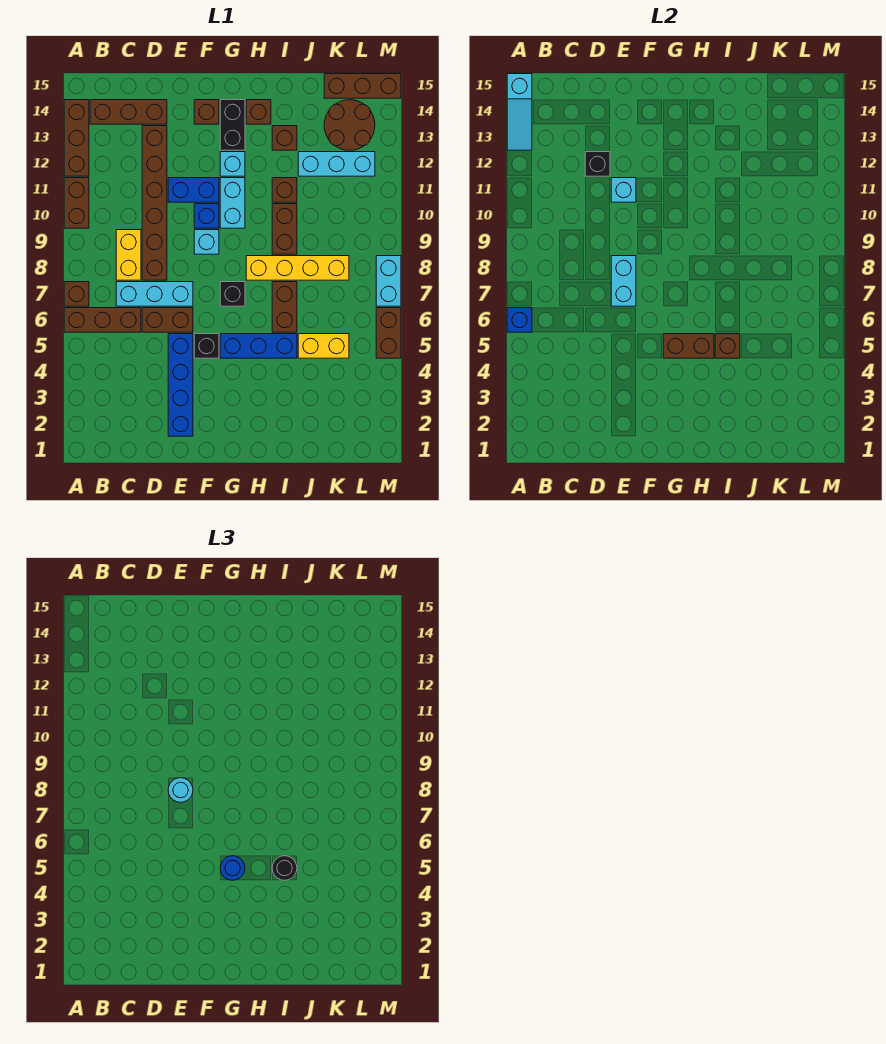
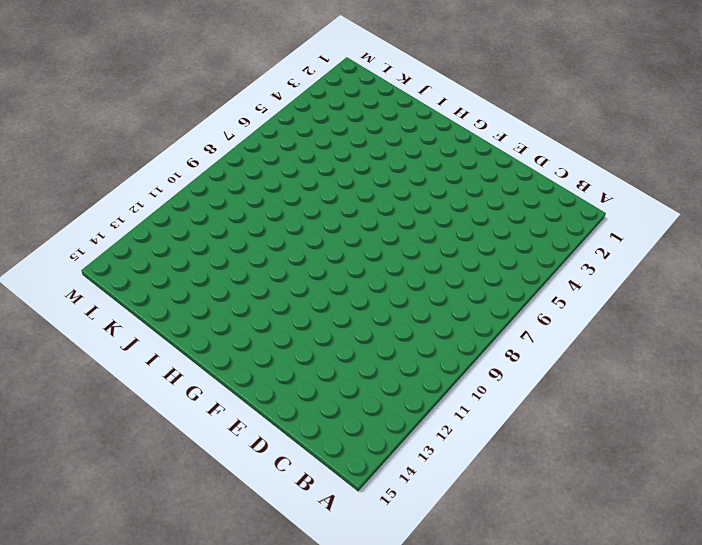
none -> brown 1x3 brick [64,308,141,332]
none -> brown 1x1 brick [64,282,89,306]
none -> brown 1x2 brick [64,178,89,228]
none -> brown 1x3 brick [64,100,89,176]

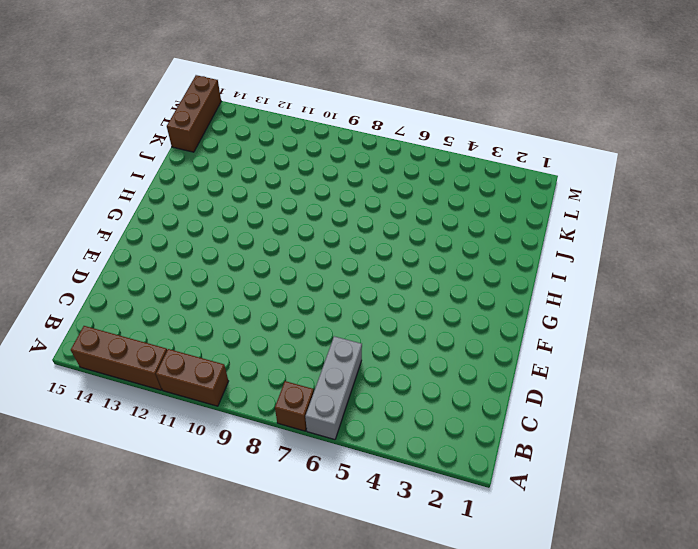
grey 1x3 brick [305,336,362,440] -> brown 1x3 brick [64,308,141,332]
none -> brown 1x3 brick [90,100,167,124]
none -> cyan 1x3 brick [116,282,193,306]
none -> yellow 1x2 brick [116,230,141,280]
none -> brown 1x2 brick [142,308,193,332]

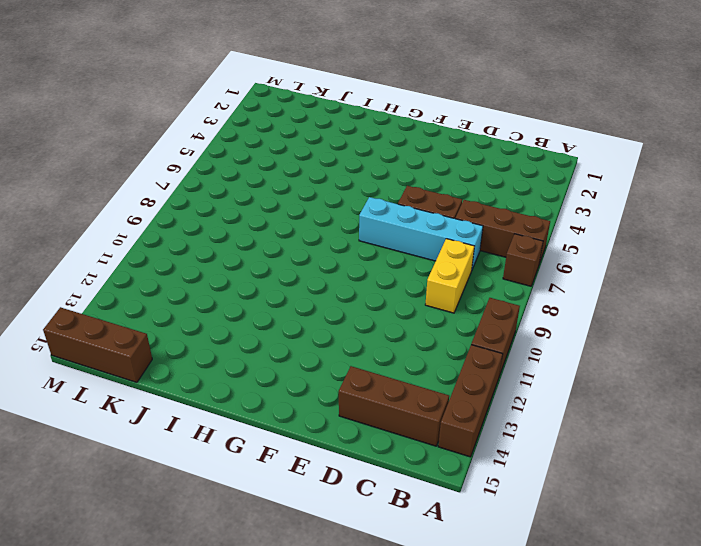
cyan 1x4 brick [359,197,483,269] -> cyan 1x3 brick [116,282,193,306]
none -> brown 1x6 brick [142,126,167,280]
none -> blue 1x4 brick [168,334,193,436]
none -> blue 1x2 brick [168,178,219,202]
none -> black 1x1 brick [194,334,219,358]

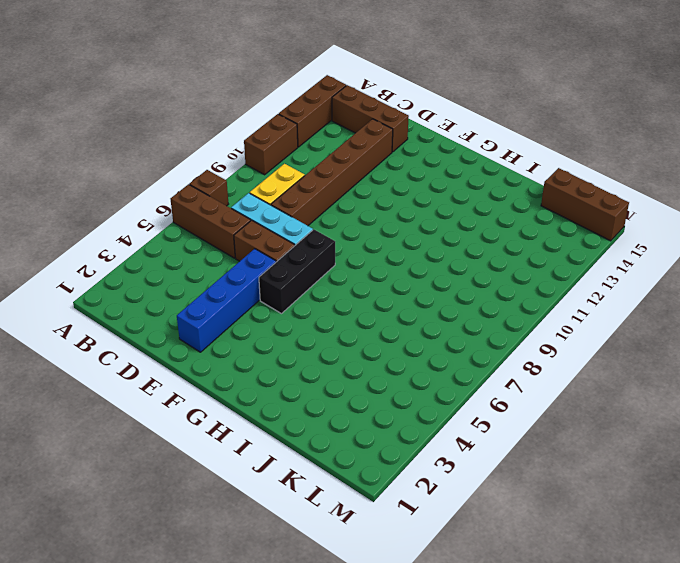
black 1x3 brick [259,229,335,314] -> black 1x1 brick [194,334,219,358]
none -> blue 1x2 brick [168,178,219,202]
none -> cyan 1x1 brick [194,230,219,254]
none -> blue 1x1 brick [194,204,219,228]
none -> brown 1x1 brick [194,100,219,124]

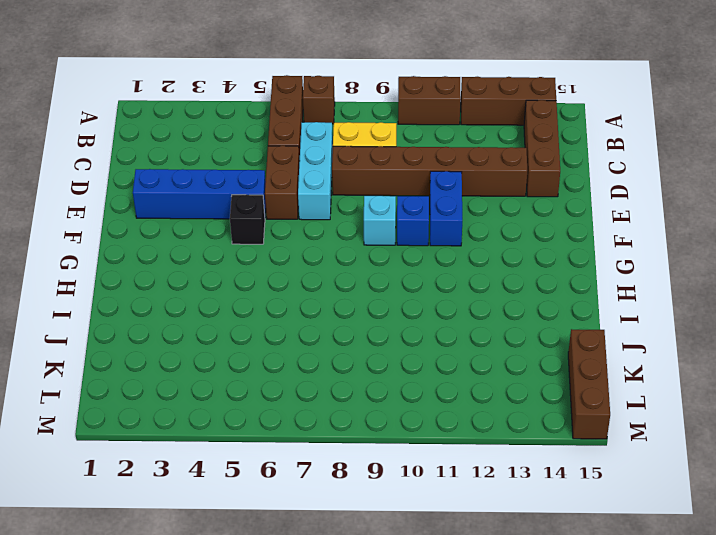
none -> brown 1x1 brick [194,100,219,124]
none -> blue 1x3 brick [220,334,297,358]
none -> black 1x1 brick [220,282,245,306]
none -> cyan 1x2 brick [220,178,245,228]

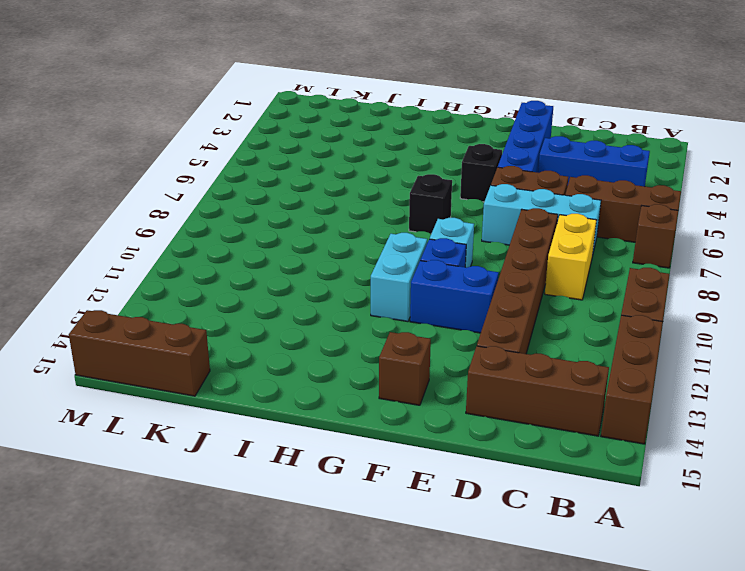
blue 1x3 brick [538,136,650,186] -> blue 1x3 brick moved to [220,334,297,358]
none -> cyan 1x1 brick [220,152,245,176]
none -> black 1x2 brick [220,100,245,150]
none -> yellow 1x4 brick [246,256,349,280]
none -> brown 1x1 brick [246,100,271,124]

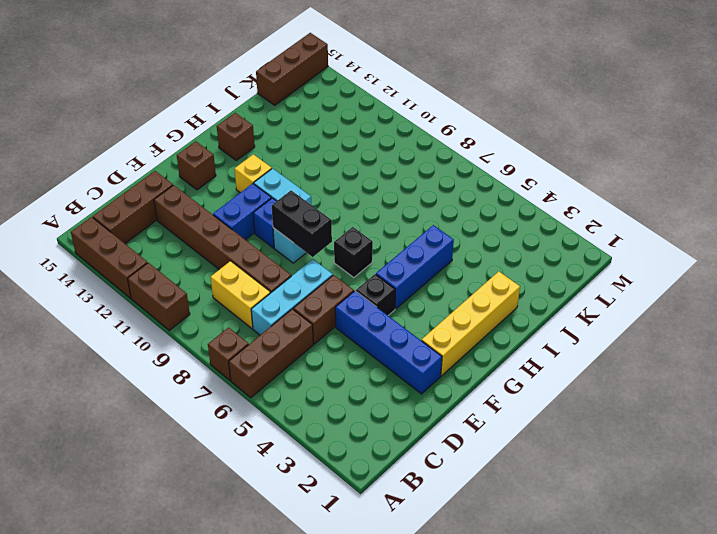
yellow 1x4 brick [422,271,520,376] -> yellow 1x4 brick moved to [246,256,349,280]
black 1x2 brick [272,190,332,257] -> black 1x2 brick moved to [220,100,245,150]
yellow 1x1 brick [235,154,272,193] -> cyan 1x1 brick [220,152,245,176]
none -> brown 1x2 brick [272,282,297,332]
none -> brown 1x2 brick [272,204,297,254]
none -> brown 1x1 brick [272,178,297,202]
none -> brown 1x1 brick [272,126,297,150]

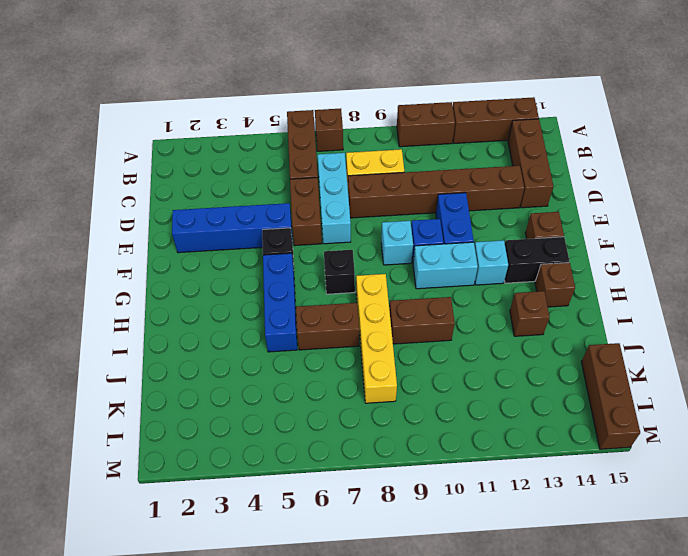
none -> brown 1x1 brick [272,178,297,202]
none -> yellow 1x2 brick [298,334,349,358]
none -> cyan 1x3 brick [298,152,375,176]
none -> brown 2x2 round brick [324,100,375,150]

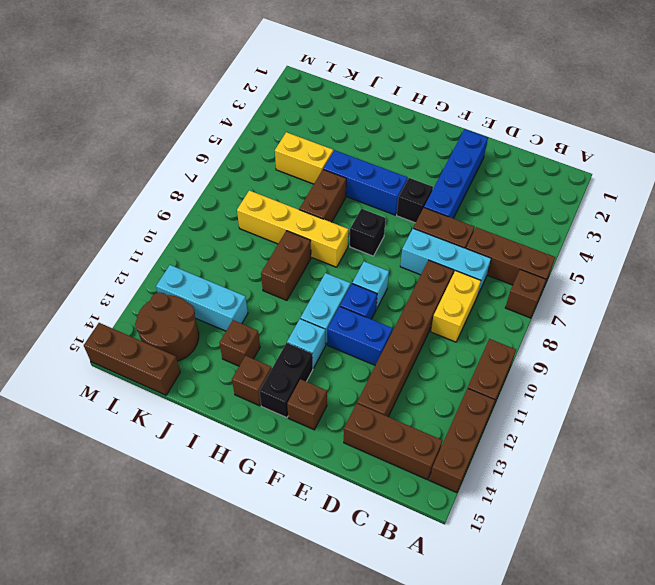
none -> brown 1x1 brick [272,178,297,202]
none -> brown 1x2 brick [376,308,401,358]
none -> cyan 1x2 brick [376,256,401,306]
none -> blue 1x1 brick [507,308,532,332]

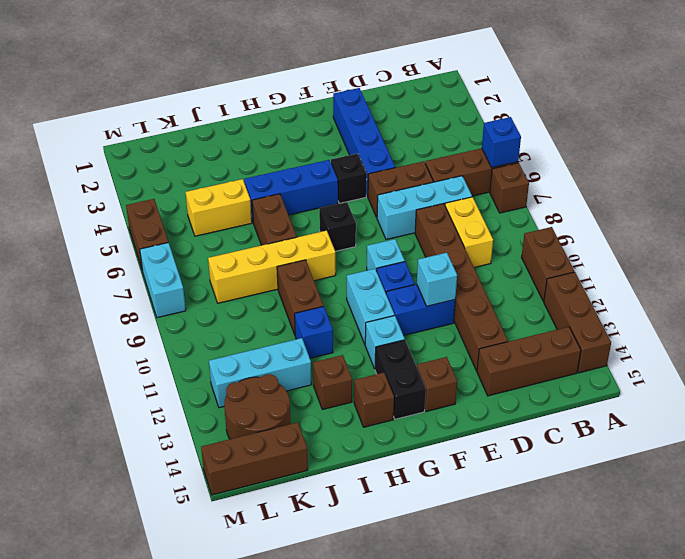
blue 1x1 brick [295,306,333,358] -> brown 1x1 brick [272,178,297,202]
none -> cyan 1x3 slope [507,74,532,150]
none -> black 1x1 brick [585,152,610,176]
none -> cyan 1x2 brick [611,256,636,306]
none -> brown 1x2 brick [663,334,714,358]

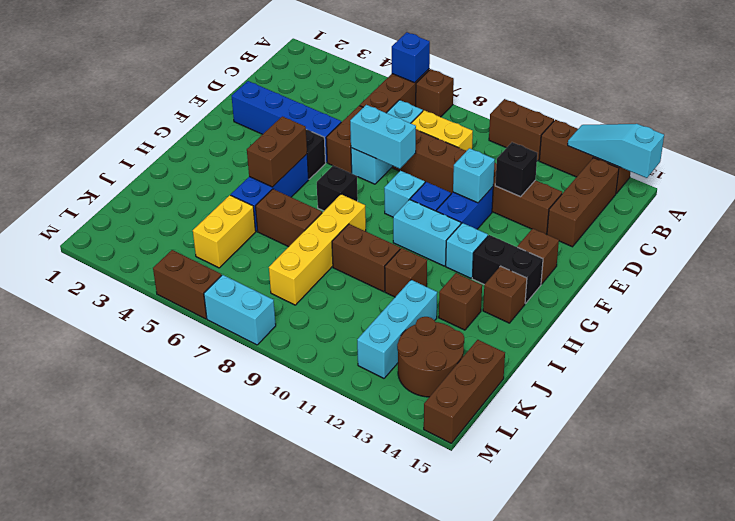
none -> brown 1x1 brick [715,334,740,358]
none -> cyan 1x1 round brick [168,778,193,802]
none -> blue 1x1 round brick [220,856,245,880]
none -> black 1x1 round brick [272,856,297,880]

